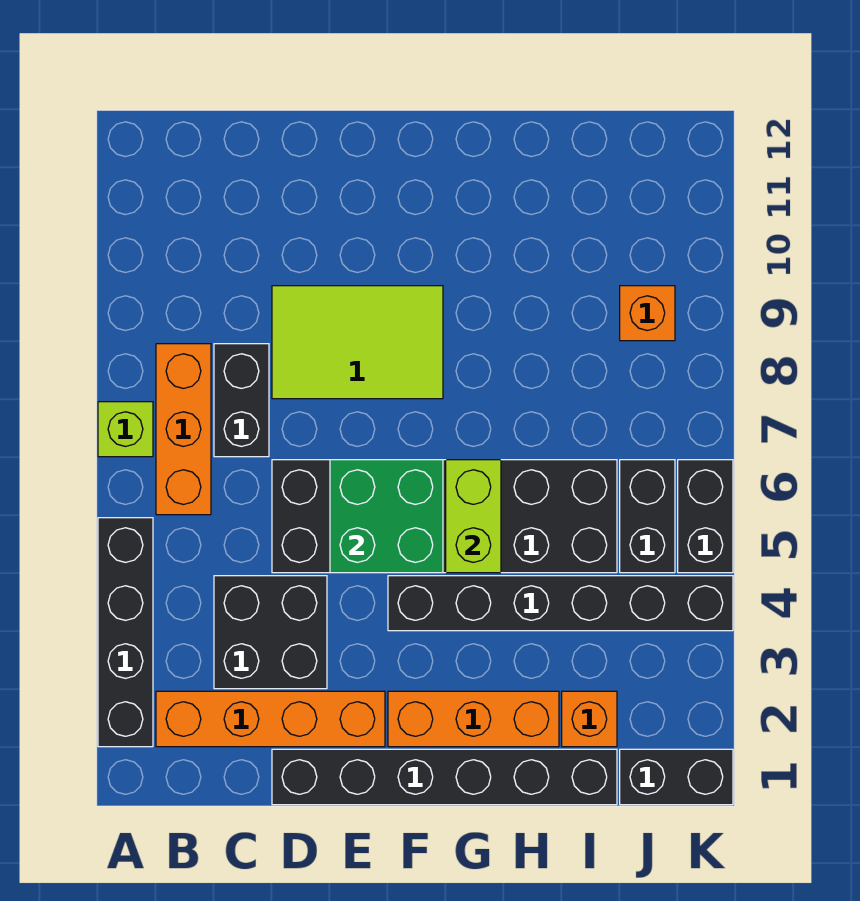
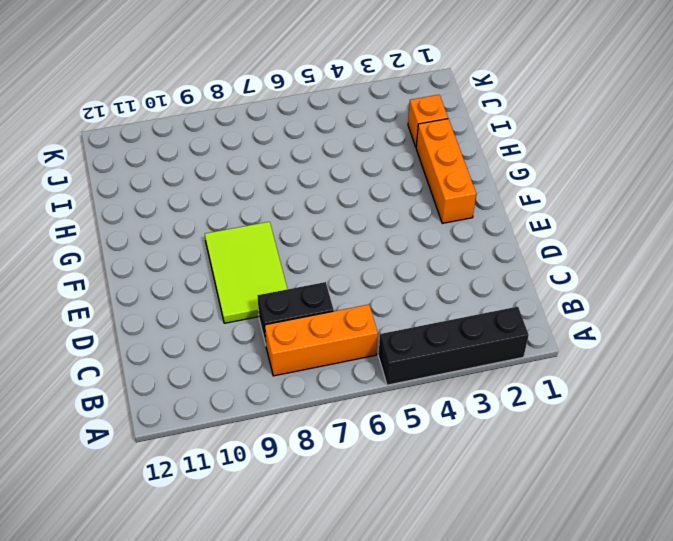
none -> lime 1x1 brick [98,402,153,457]
none -> orange 1x4 brick [156,691,385,747]
none -> black 2x2 brick [214,576,327,689]

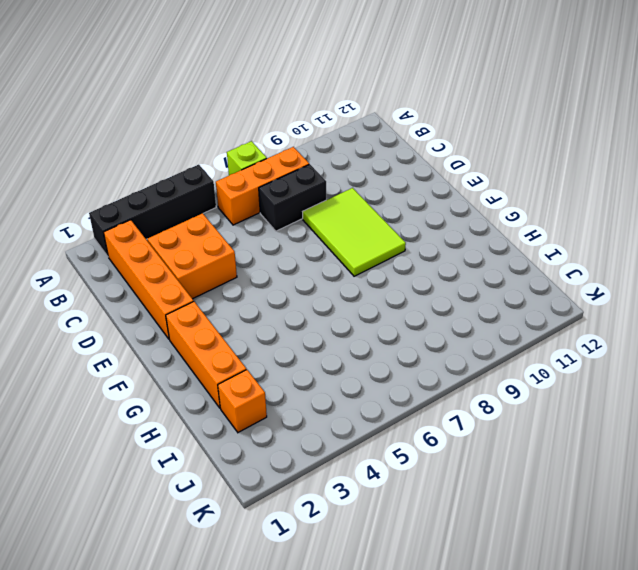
orange 2x2 brick [148,213,237,299] -> black 2x2 brick [214,576,327,689]
none -> black 1x6 brick [272,749,617,805]
none -> black 2x6 brick [272,460,617,573]
none -> black 1x6 brick [388,576,733,631]

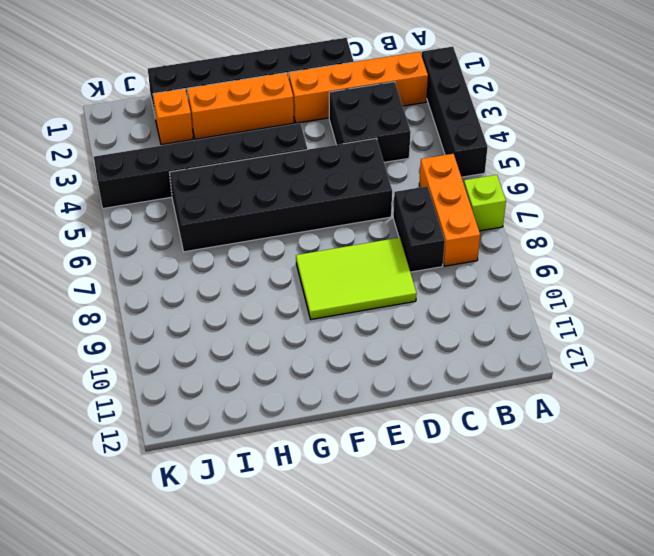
none -> black 1x2 brick [620,749,733,805]
none -> black 1x2 brick [620,460,675,573]
none -> orange 1x1 brick [620,286,675,341]

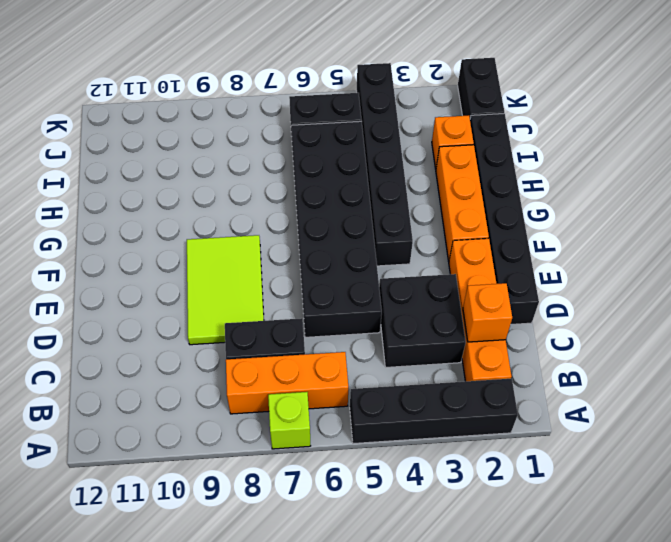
orange 1x1 brick [463,283,512,342] -> orange 1x1 brick moved to [620,286,675,341]
none -> black 1x2 brick [678,460,733,573]
none -> green 2x2 brick [330,460,443,573]
none -> lime 1x2 brick [446,460,501,573]

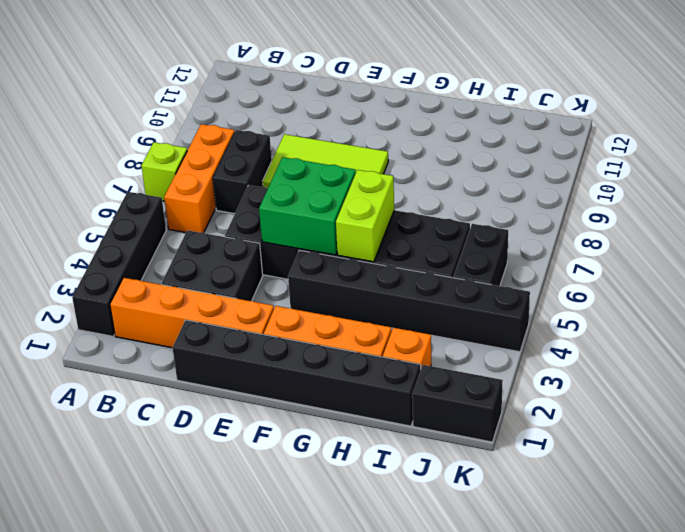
none -> orange 1x1 brick [620,286,675,341]
none -> black 1x2 brick [678,460,733,573]

